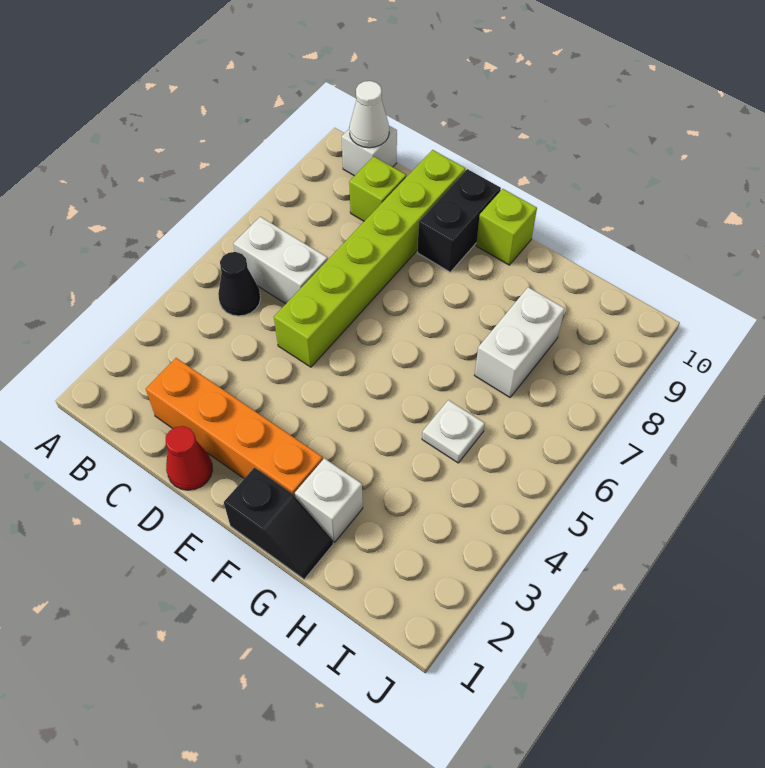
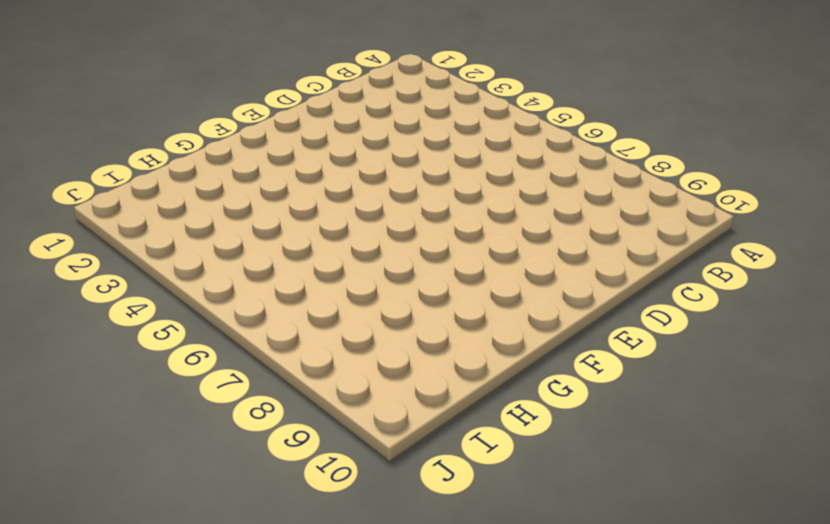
none -> black 1x1 cone [218,252,260,316]
none -> white 1x2 brick [233,217,328,304]
none -> white 1x1 brick [342,126,397,176]

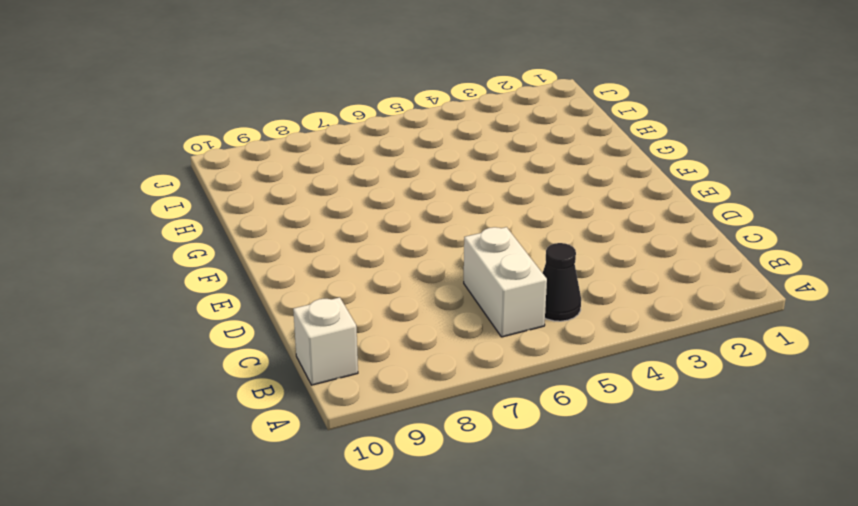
none -> orange 1x4 brick [146,358,323,496]
none -> lime 1x1 brick [349,157,406,221]
none -> red 1x1 cone [166,426,213,490]

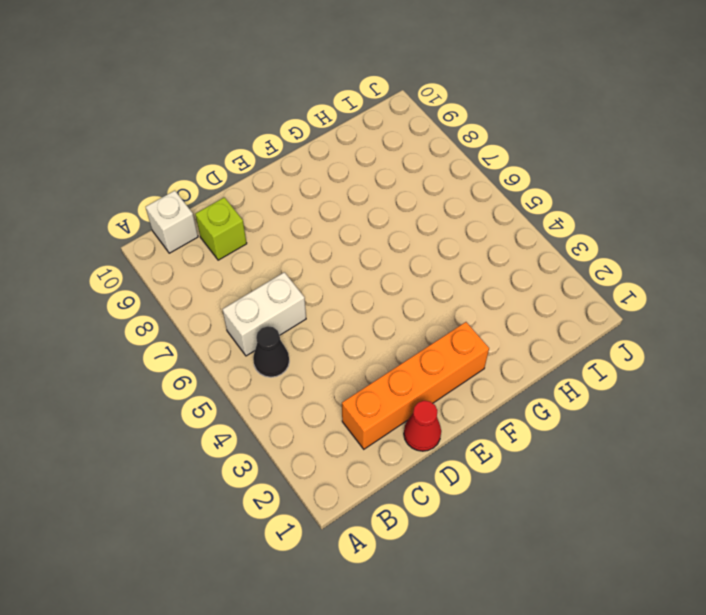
none -> lime 1x6 brick [274,150,466,367]
none -> black 1x2 brick [417,169,501,272]
none -> black 1x2 slope [224,468,333,579]

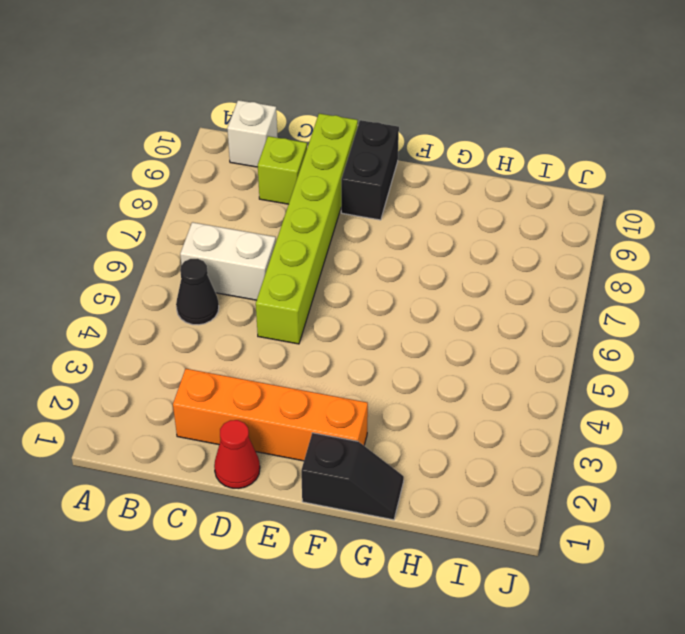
none -> lime 1x1 brick [476,189,537,265]
none -> white 1x1 brick [295,458,363,542]
none -> white 1x1 plate [422,400,485,463]

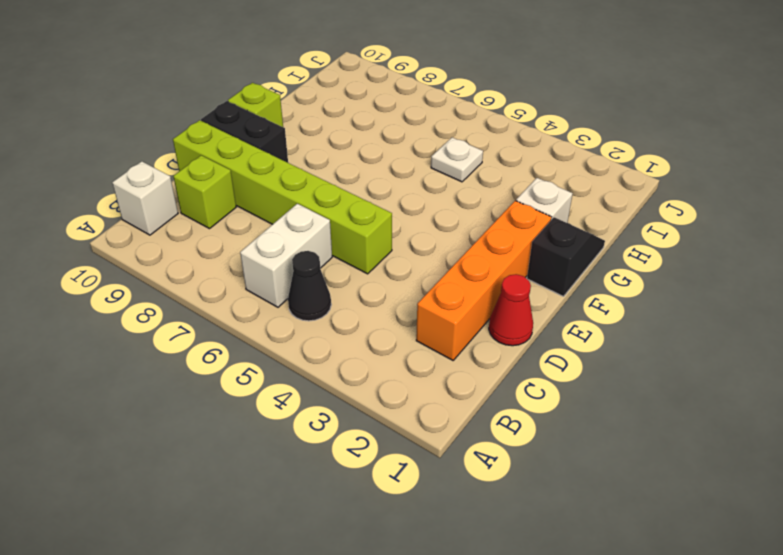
none -> white 1x2 brick [474,287,565,397]
none -> white 1x1 cone [349,81,389,148]

